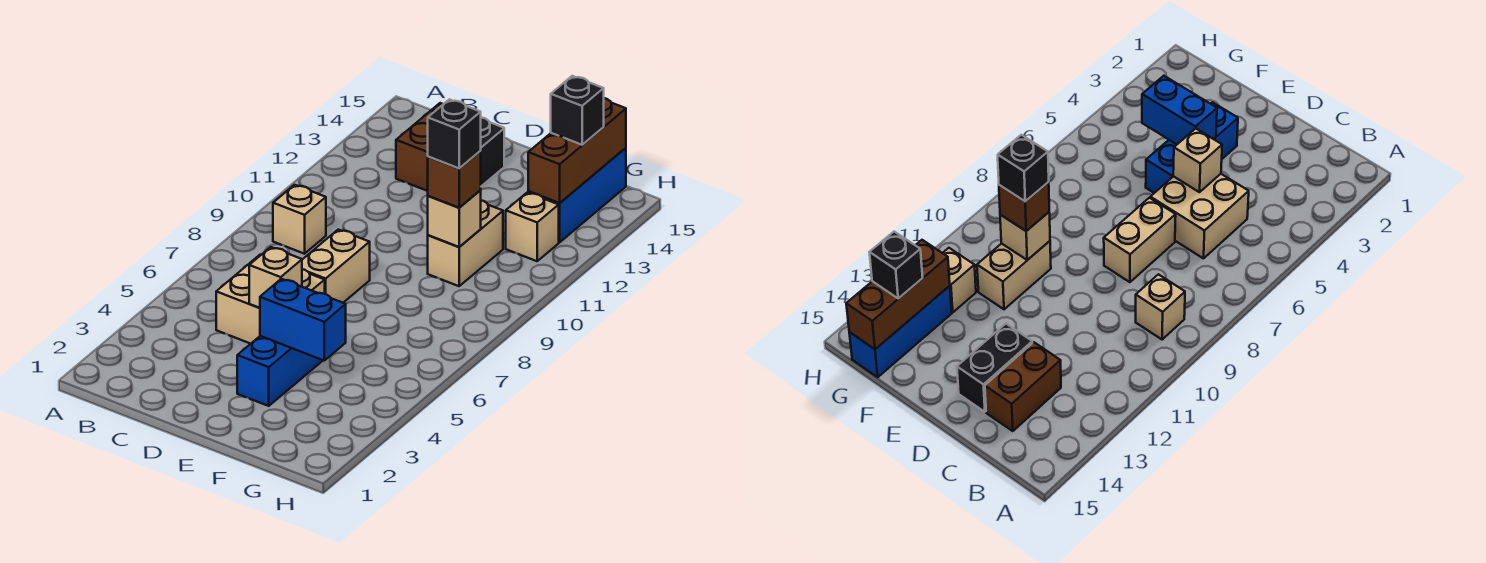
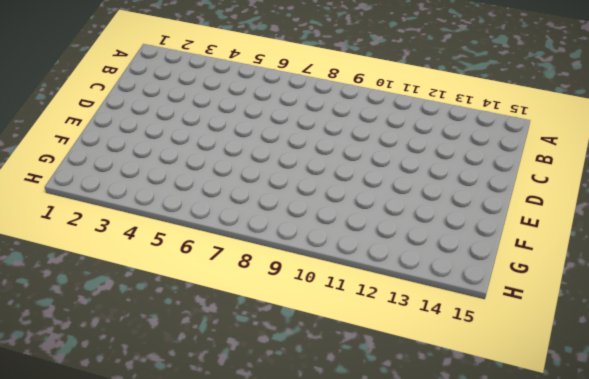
none -> tan 1x1 brick [273,185,326,254]
none -> tan 2x2 brick [216,255,325,344]
none -> brown 1x2 brick [396,103,443,191]

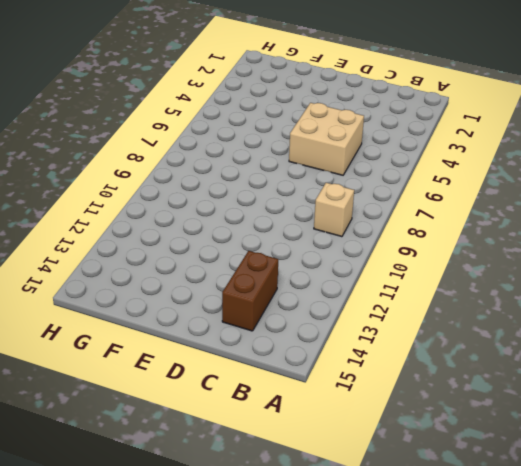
none -> tan 1x2 brick [302,230,370,303]
none -> black 1x2 brick [481,118,504,186]
none -> blue 1x3 brick [237,336,323,406]

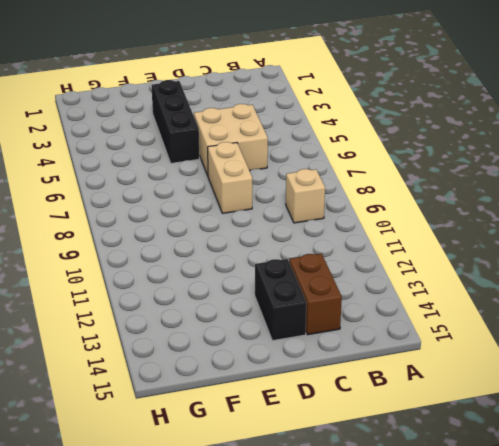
black 1x3 brick [151,80,200,163] -> blue 1x3 brick [237,336,323,406]
none -> tan 1x2 brick [428,200,503,286]
none -> tan 1x1 brick [506,192,559,261]
none -> blue 1x3 brick [528,148,626,242]

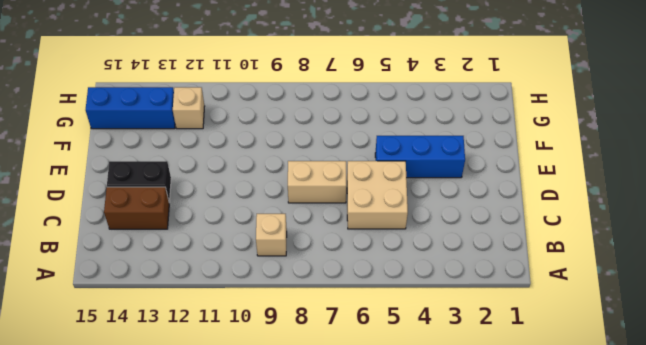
none -> tan 1x2 brick [428,200,503,286]
none -> tan 1x1 brick [249,247,302,308]
none -> blue 1x2 brick [260,279,346,361]

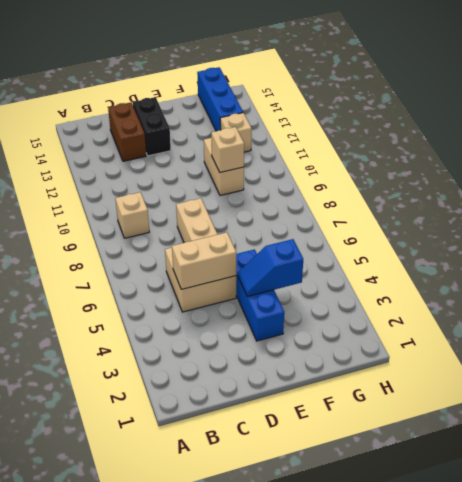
tan 1x2 brick [172,232,236,289] -> tan 1x1 brick [249,247,302,308]
blue 1x2 slope [238,239,303,296] -> blue 1x2 brick [260,279,346,361]
none -> brown 1x3 brick [528,98,626,203]
none -> brown 1x1 brick [428,151,481,208]
none -> black 1x1 brick [551,76,604,145]

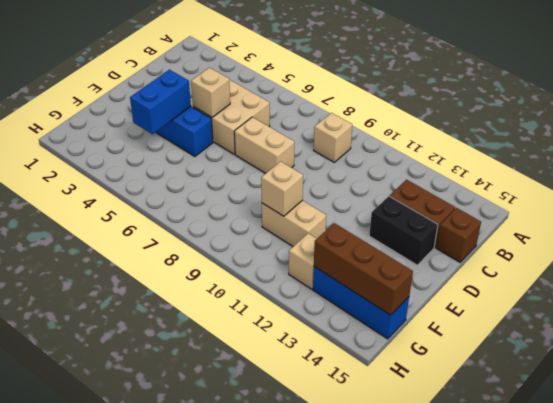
brown 1x1 brick [436,208,481,262] -> brown 1x1 brick moved to [428,151,481,208]
none -> black 1x1 brick [551,76,604,145]
none -> black 1x1 brick [428,99,481,168]

